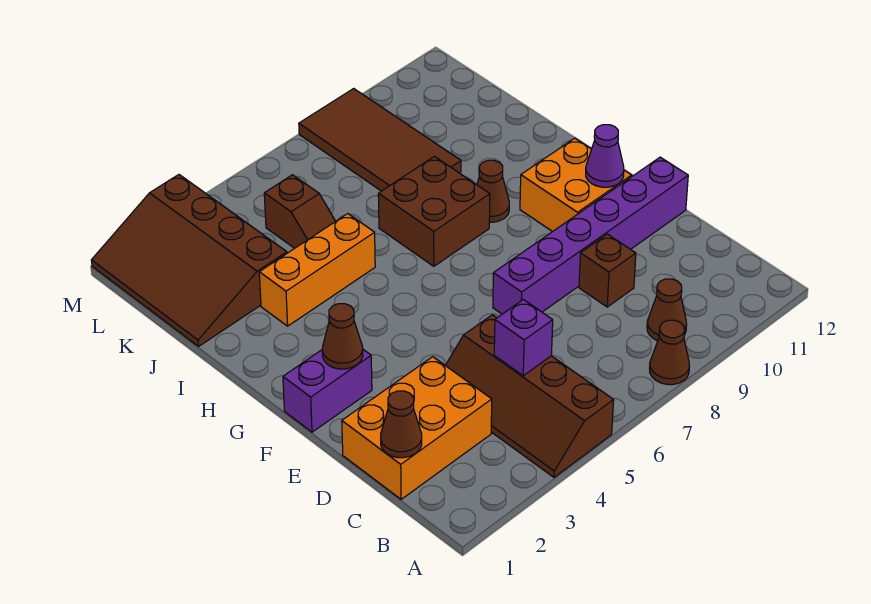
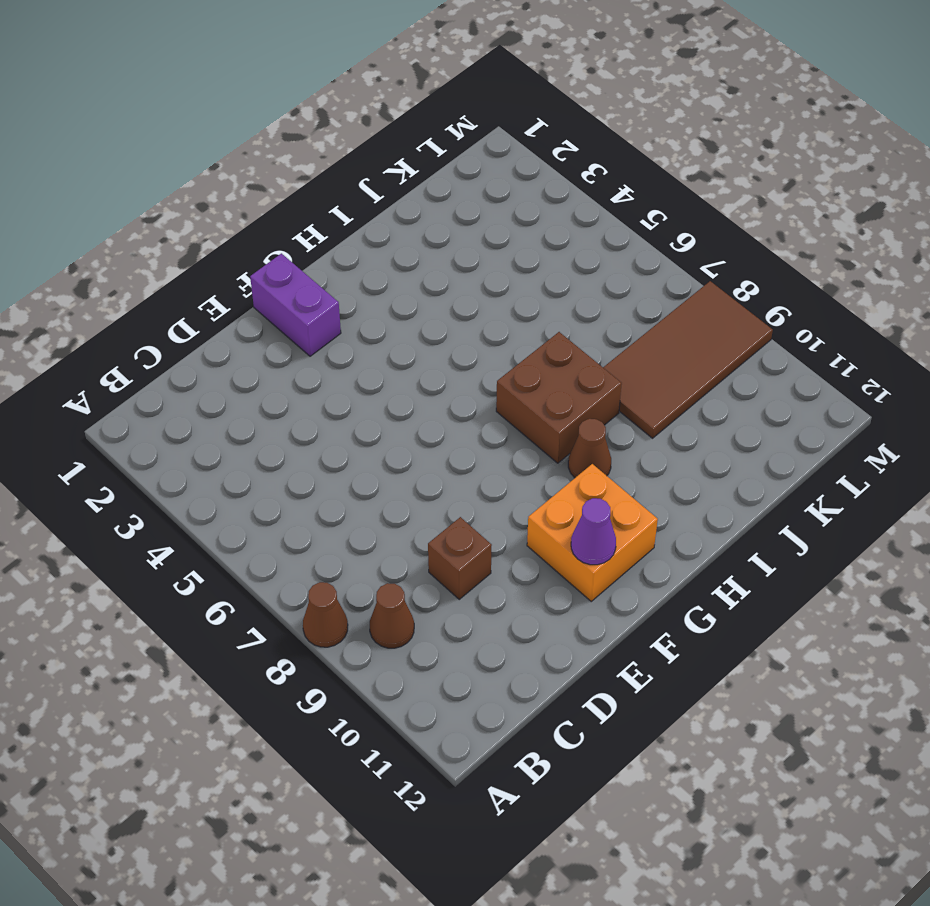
none -> brown 2x4 slope [445,315,614,477]
none -> orange 2x3 brick [342,357,492,499]
none -> purple 1x6 brick [493,157,688,314]

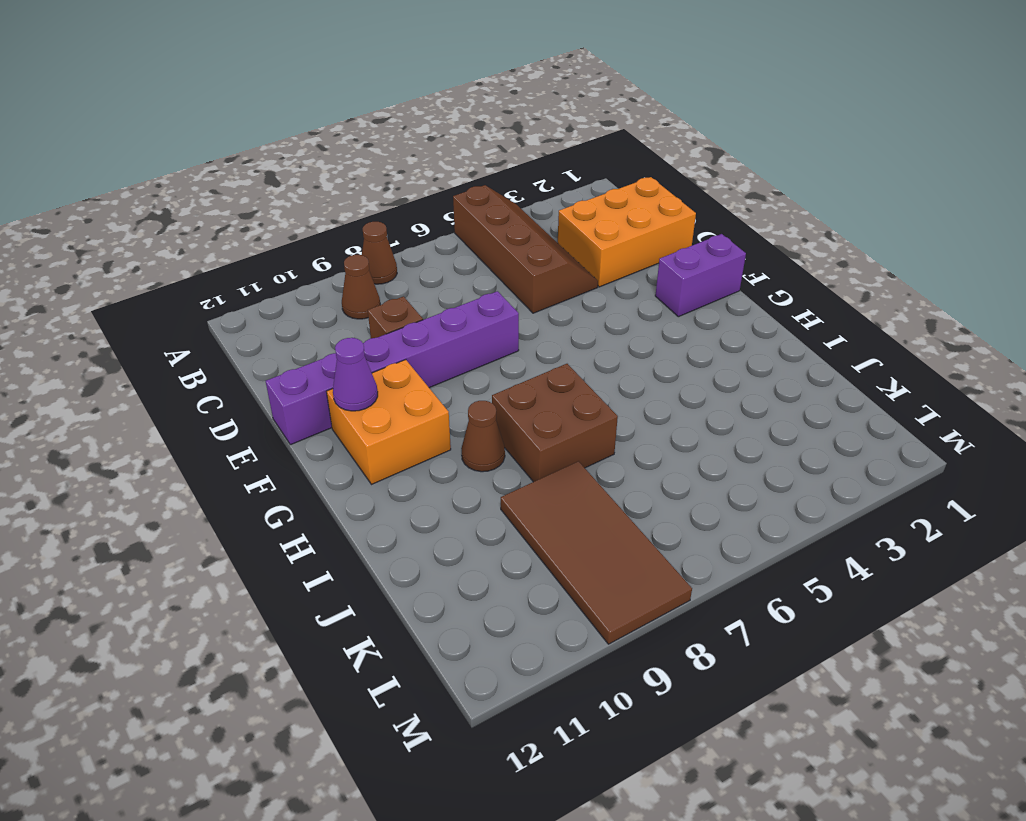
none -> orange 1x3 brick [259,214,375,326]
none -> brown 3x4 slope [91,175,287,346]
none -> brown 1x2 slope [264,175,335,248]

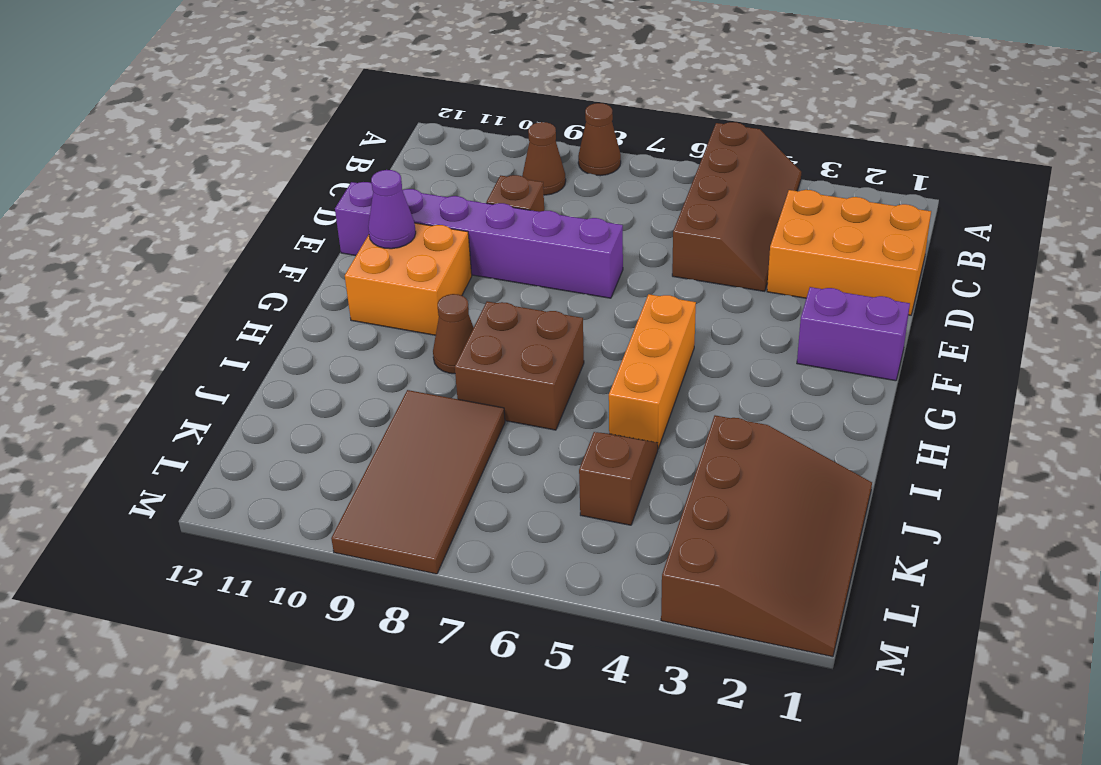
orange 1x3 brick [609,294,696,448] -> orange 1x3 brick turned to [259,214,375,326]
none -> brown 1x1 cone [381,391,422,458]
none -> purple 1x1 brick [494,300,553,376]
none -> brown 1x1 cone [322,304,363,369]

